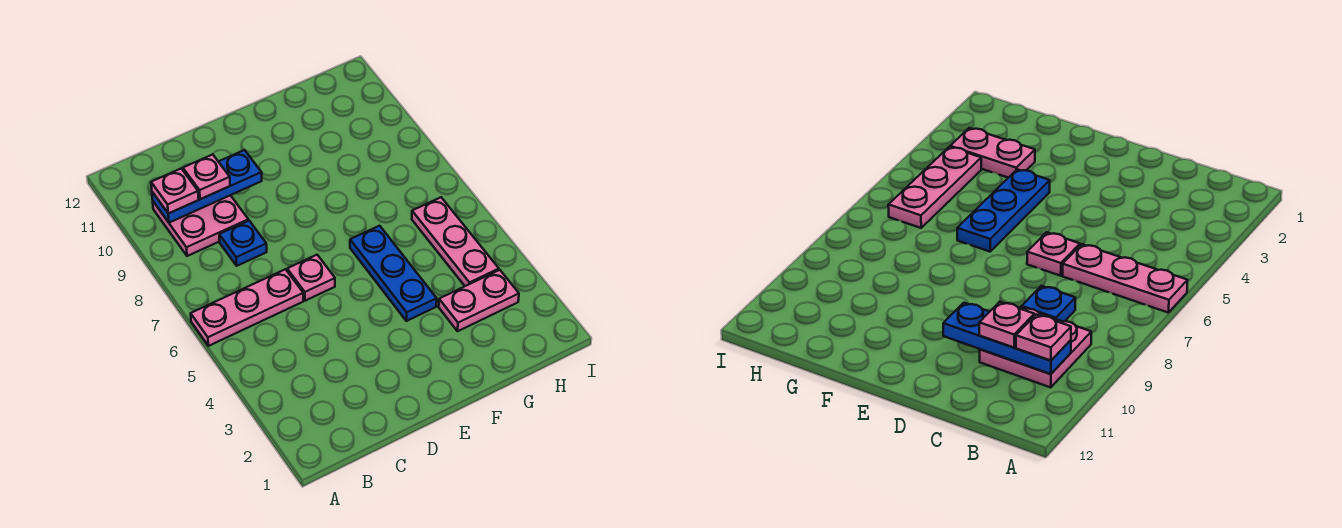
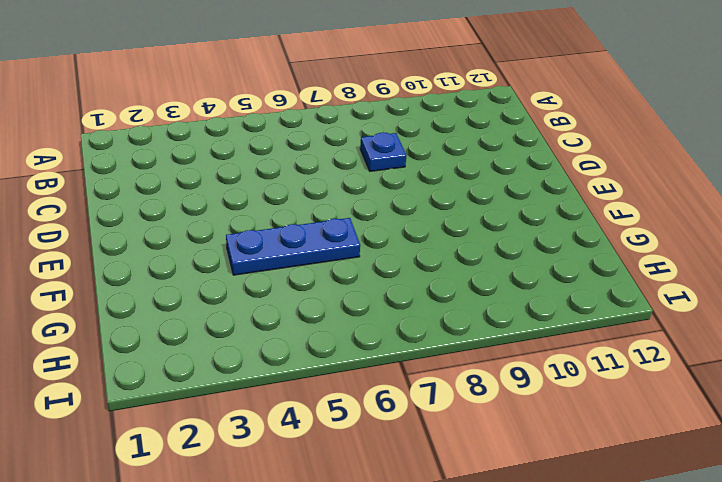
none -> pink 1x3 plate [191,269,303,346]
none -> pink 2x2 plate [153,195,248,256]

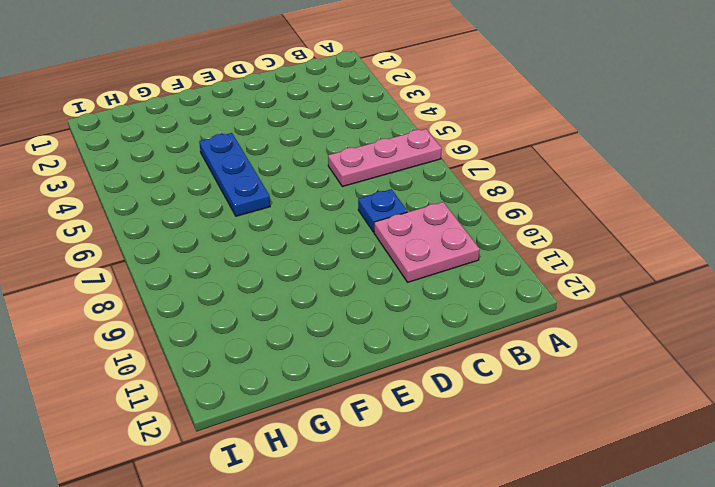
none -> pink 1x1 plate [287,255,335,301]
none -> pink 1x2 plate [439,270,519,331]

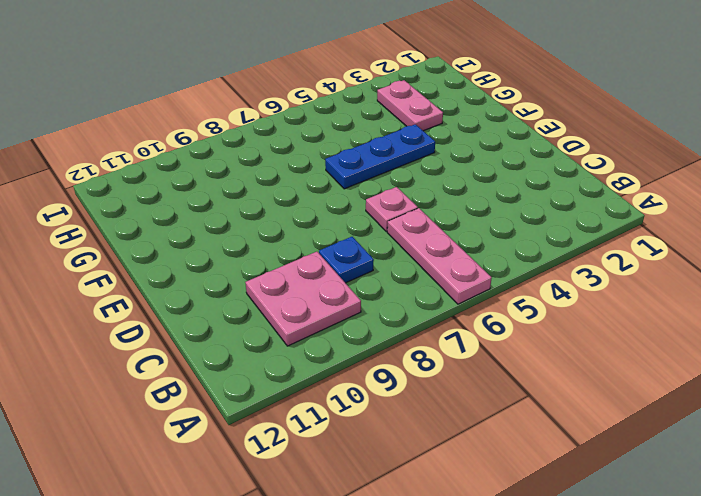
none -> pink 1x3 plate [412,197,499,286]
none -> blue 1x3 plate [152,150,262,223]

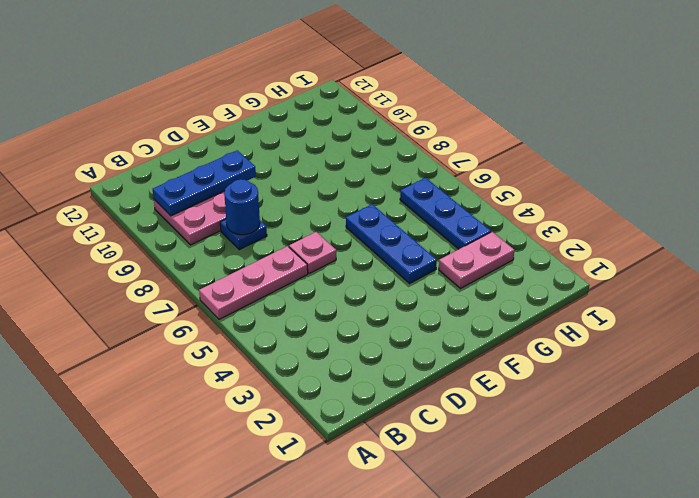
blue 1x1 round brick [224,179,260,235] -> none
blue 1x3 plate [400,178,491,249] -> pink 1x3 plate [412,197,499,286]
none -> pink 1x1 plate [151,169,199,214]
none -> pink 1x1 plate [183,155,230,199]

